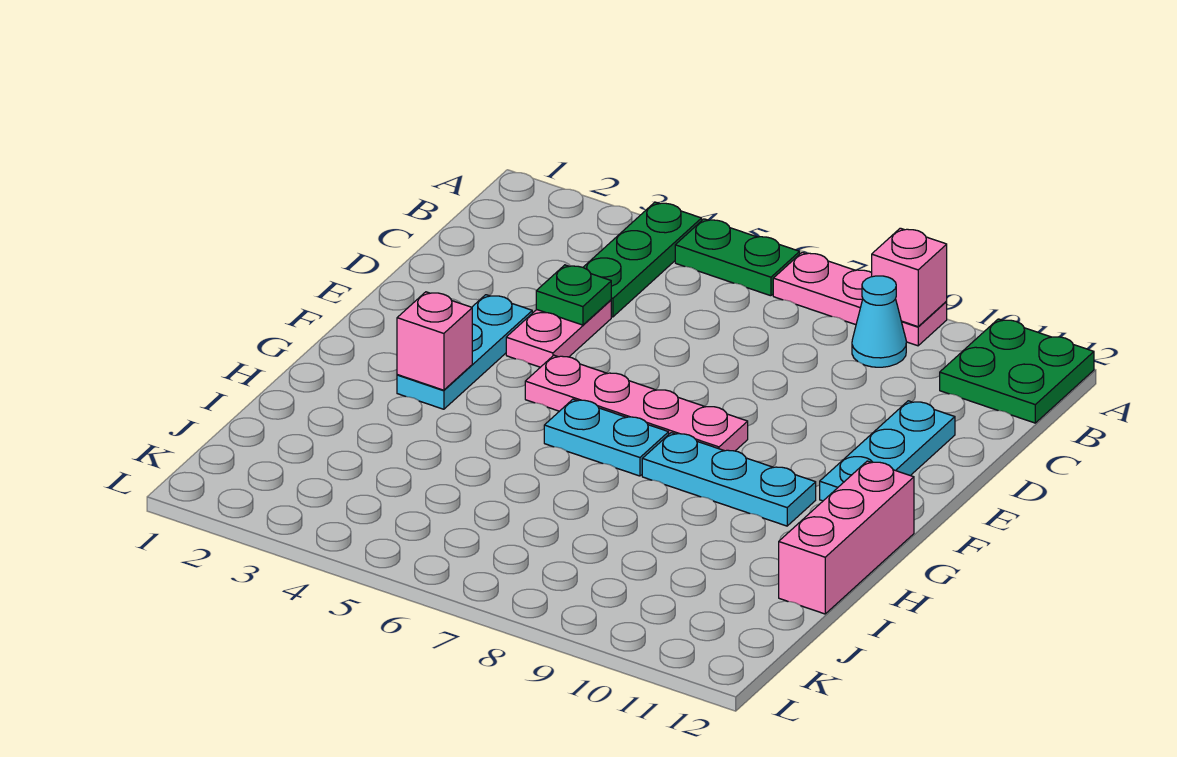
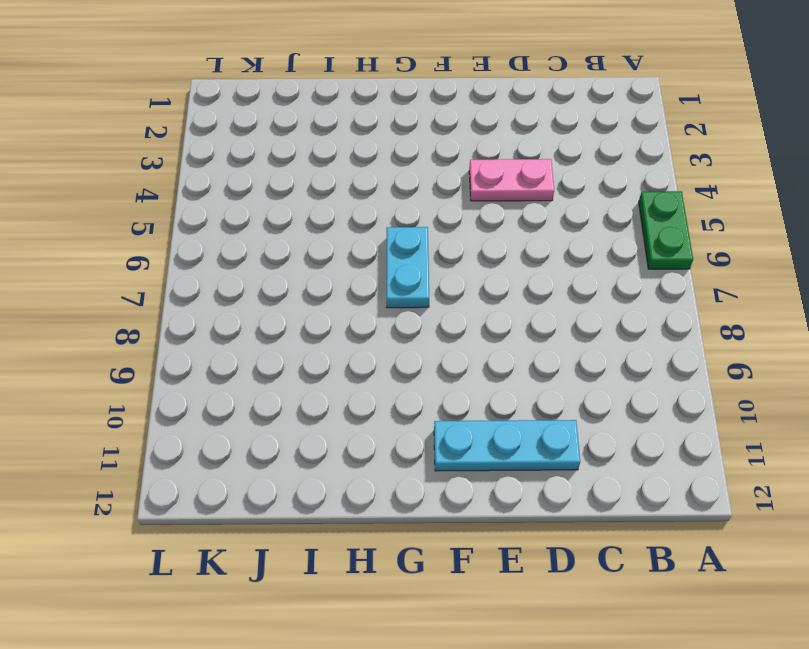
none -> green 1x3 plate [583,202,702,317]
none -> pink 1x3 plate [773,252,947,346]
none -> green 2x2 plate [940,319,1094,423]

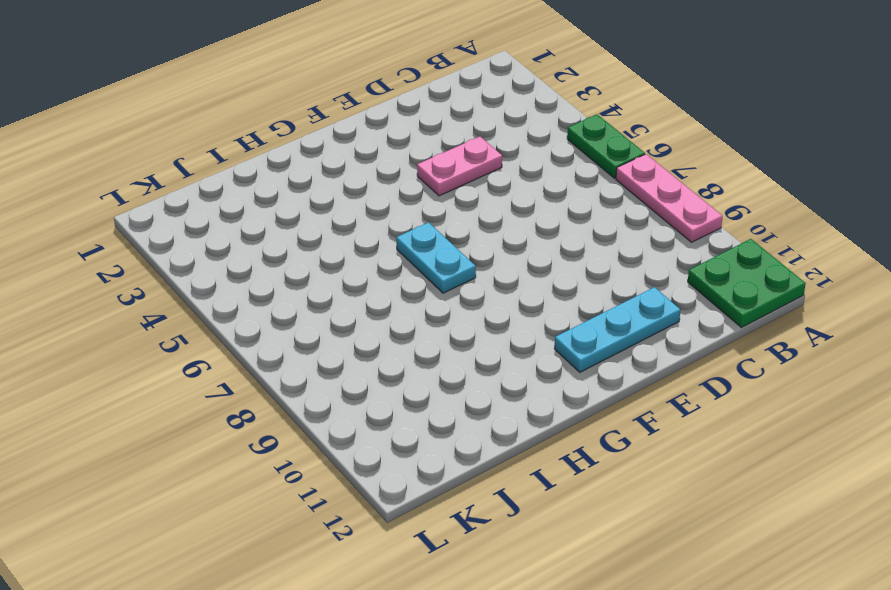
none -> green 1x3 plate [583,202,702,317]
none -> cyan 1x1 cone [852,276,906,367]
none -> cyan 1x3 plate [397,295,532,409]

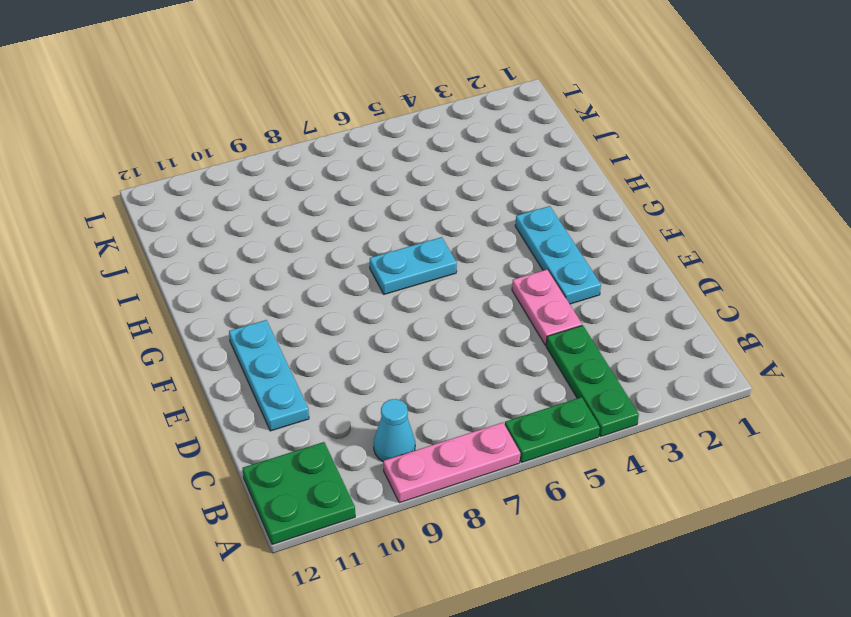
none -> pink 1x4 plate [525,355,748,451]
none -> cyan 1x3 plate [642,433,816,526]
none -> pink 1x3 brick [779,461,914,614]

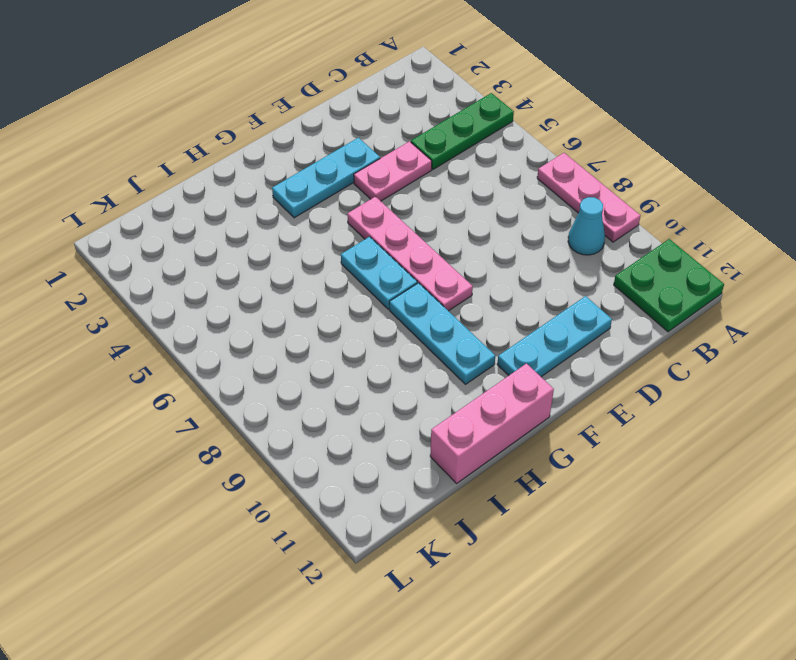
none -> green 1x2 plate [675,219,800,296]
none -> pink 1x1 brick [872,228,947,327]
none -> green 1x1 plate [536,265,611,325]

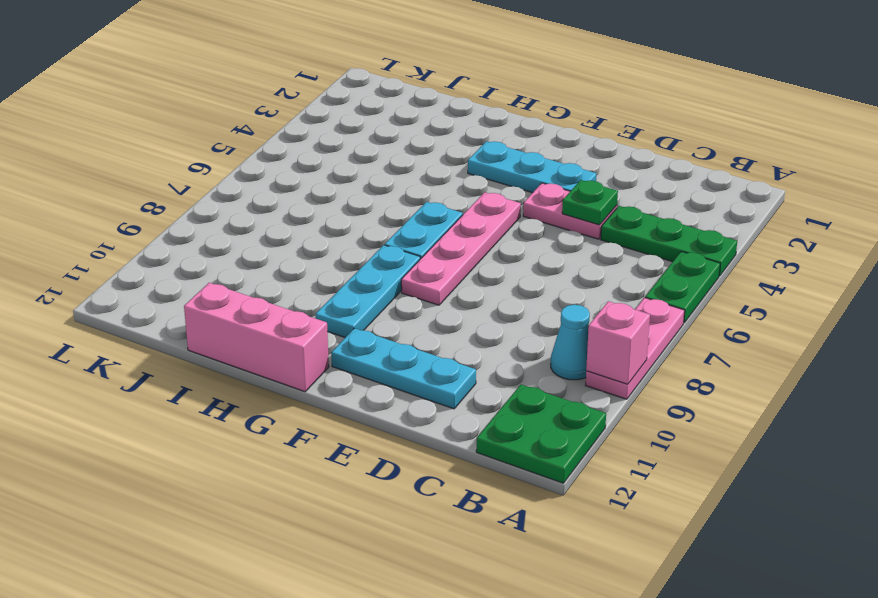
none -> pink 1x1 brick [397,292,472,390]

